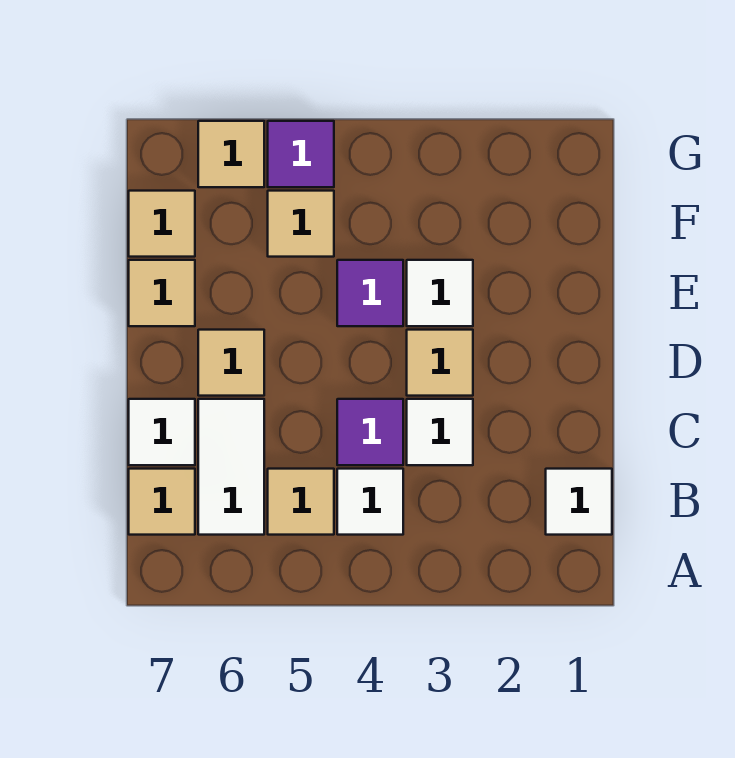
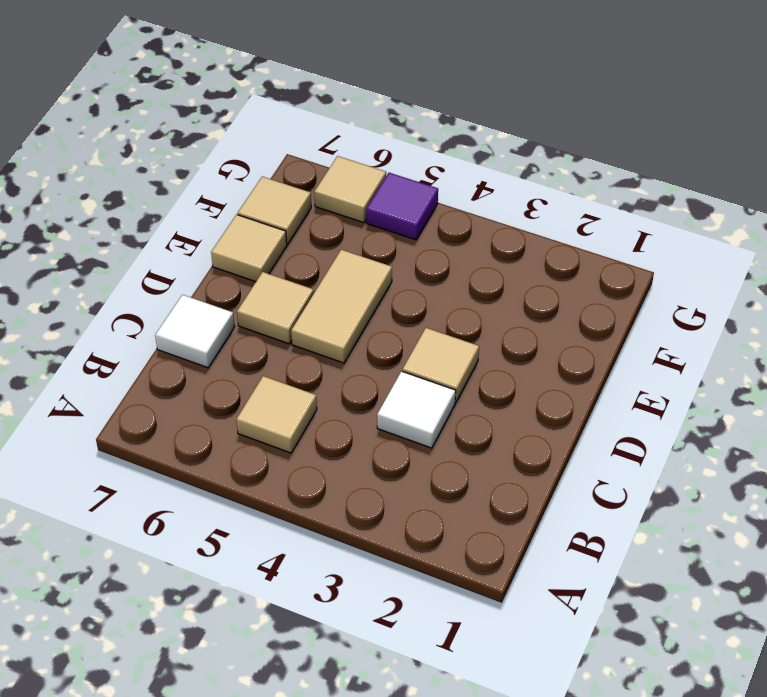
tan 1x2 tile [291,250,392,363] -> none
none -> white 1x1 tile [546,469,612,535]
none -> white 1x1 tile [337,469,403,535]
none -> white 1x2 tile [198,399,264,535]

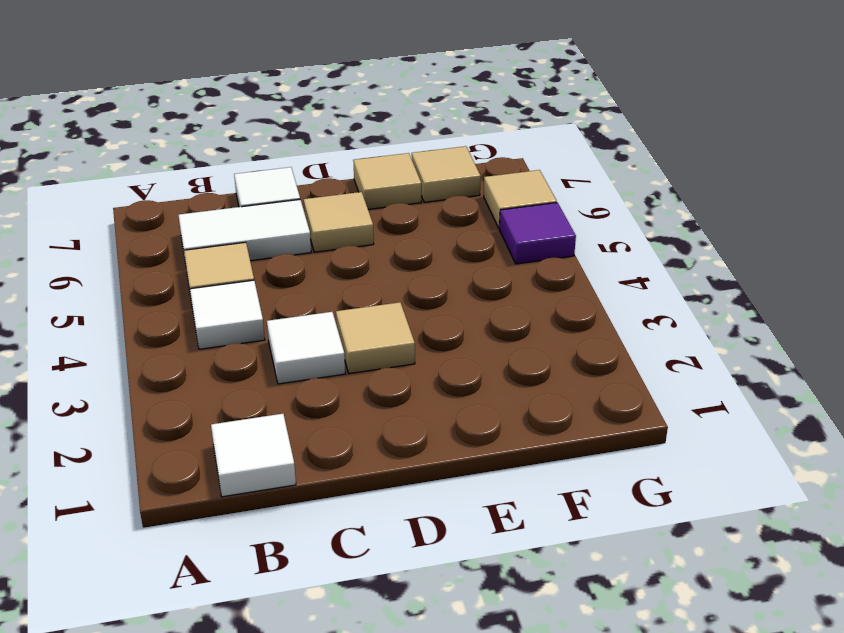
none -> tan 1x1 tile [129,469,195,535]
none -> purple 1x1 tile [337,399,403,465]
none -> white 1x1 tile [407,260,473,326]

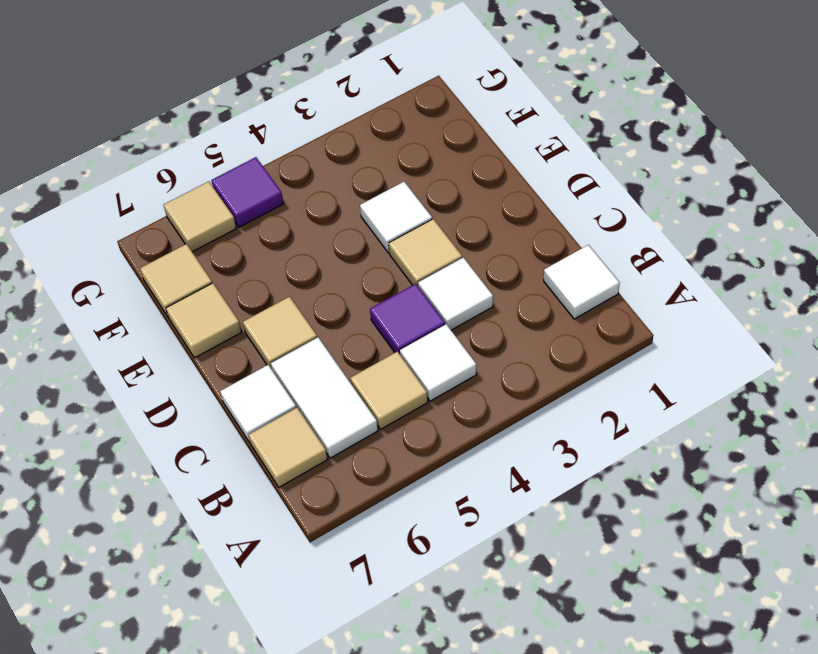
none -> purple 1x1 tile [337,260,403,326]
none -> tan 1x1 tile [268,191,334,257]

